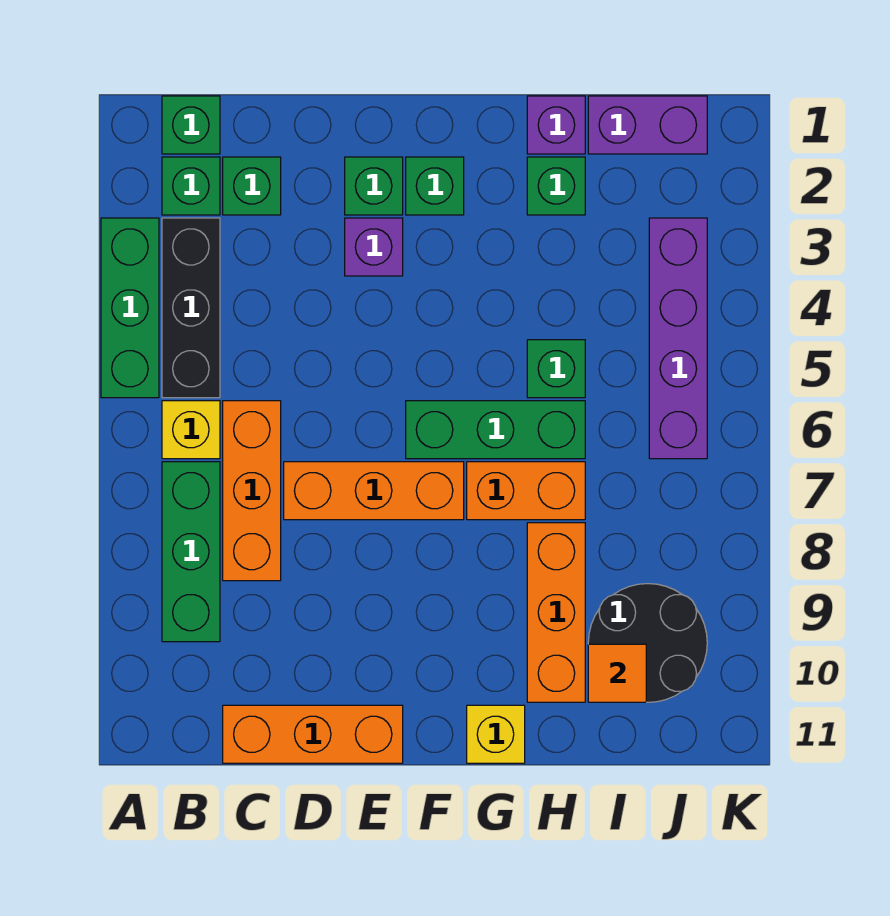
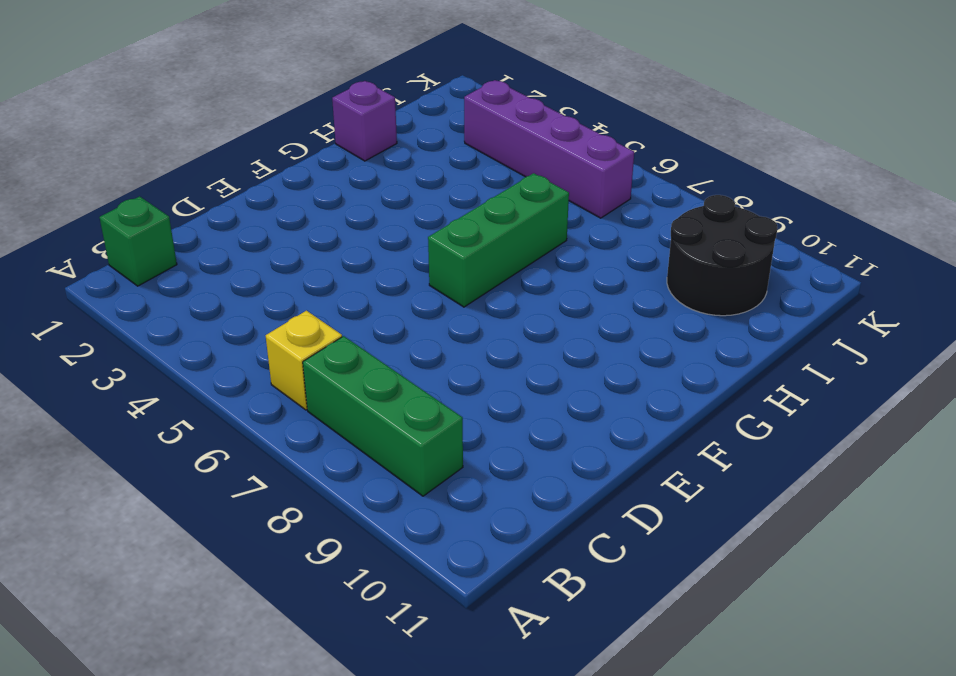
none -> green 1x3 brick [101,218,159,398]
none -> green 1x1 brick [162,157,220,215]
none -> black 1x3 brick [162,218,220,398]

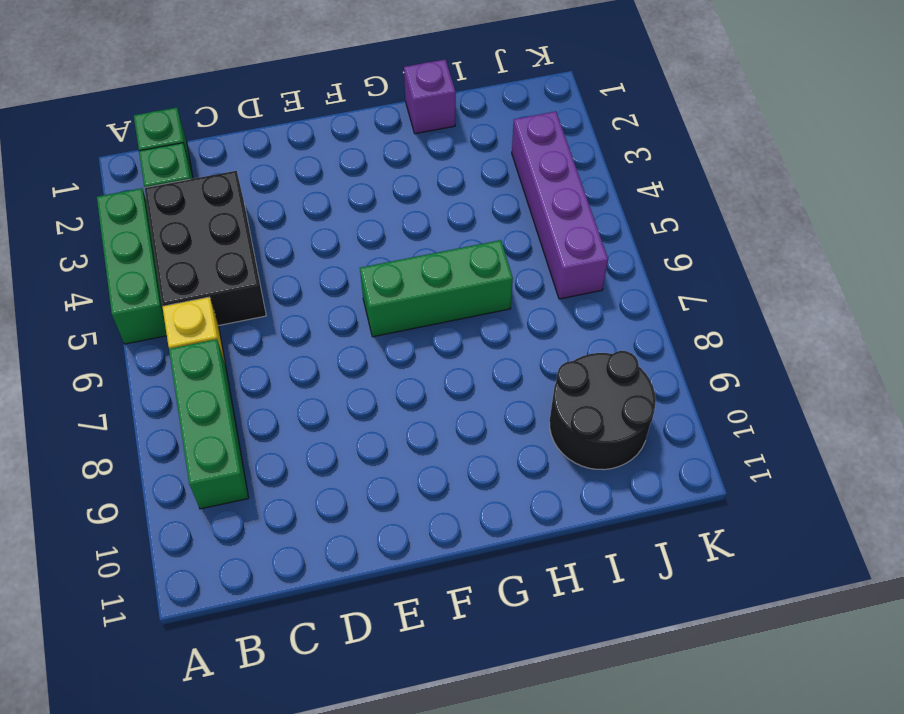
black 2x3 brick [145,171,266,325] -> black 1x3 brick [162,218,220,398]
none -> green 1x1 brick [223,157,281,215]
none -> orange 1x3 brick [223,401,281,581]
none -> orange 1x3 brick [223,705,403,763]

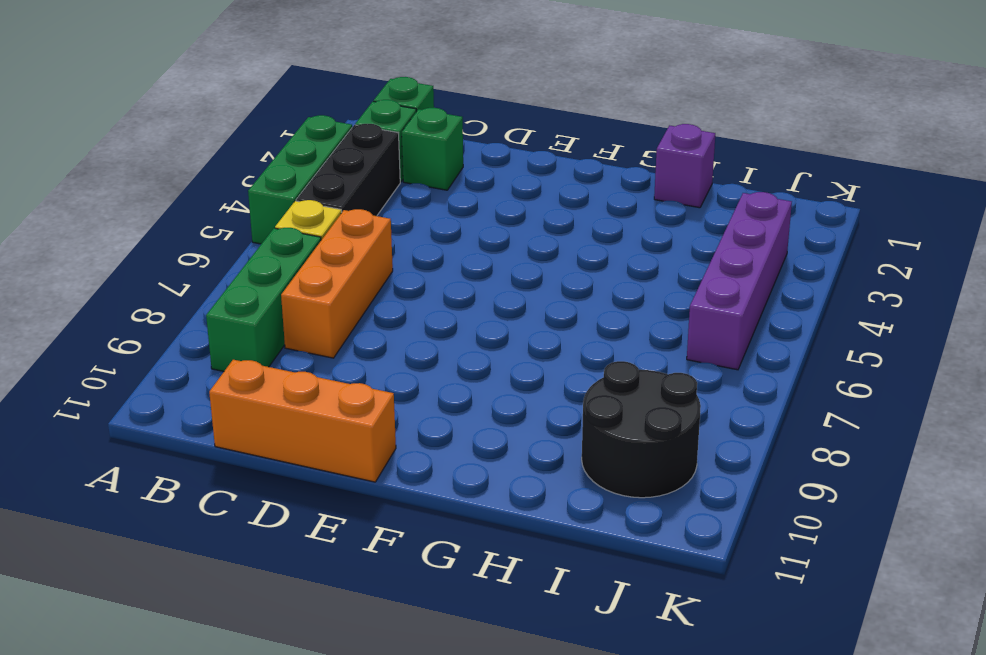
none -> orange 1x3 brick [284,462,464,520]
none -> green 1x1 brick [345,157,403,215]
none -> purple 1x1 brick [345,218,403,276]

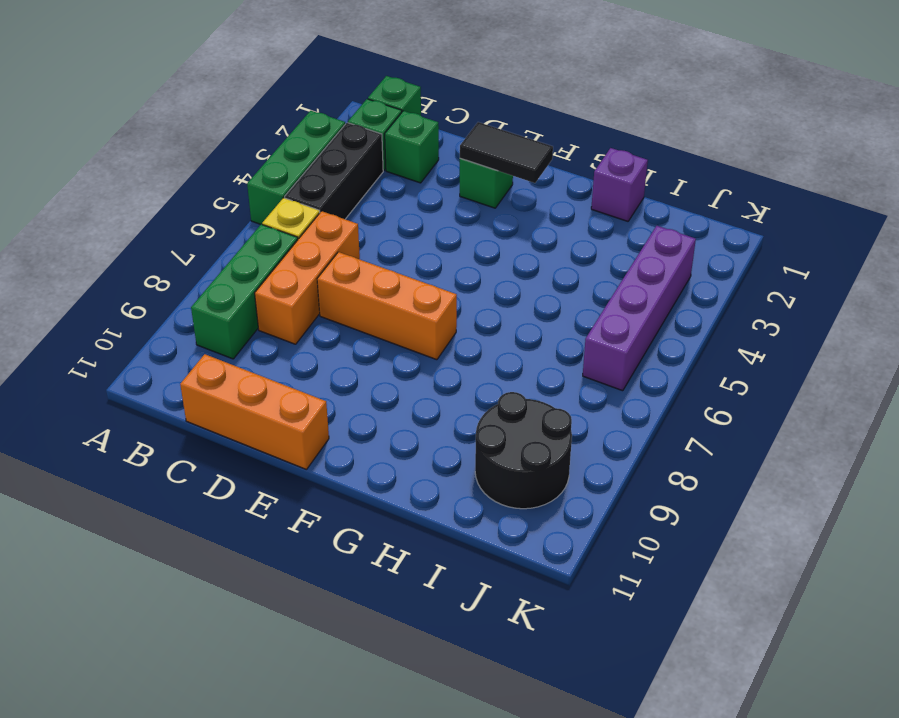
black 1x2 tile [460,122,553,183] -> none
none -> purple 1x1 brick [345,218,403,276]
none -> green 1x1 brick [406,157,464,215]
none -> green 1x3 brick [406,401,585,459]

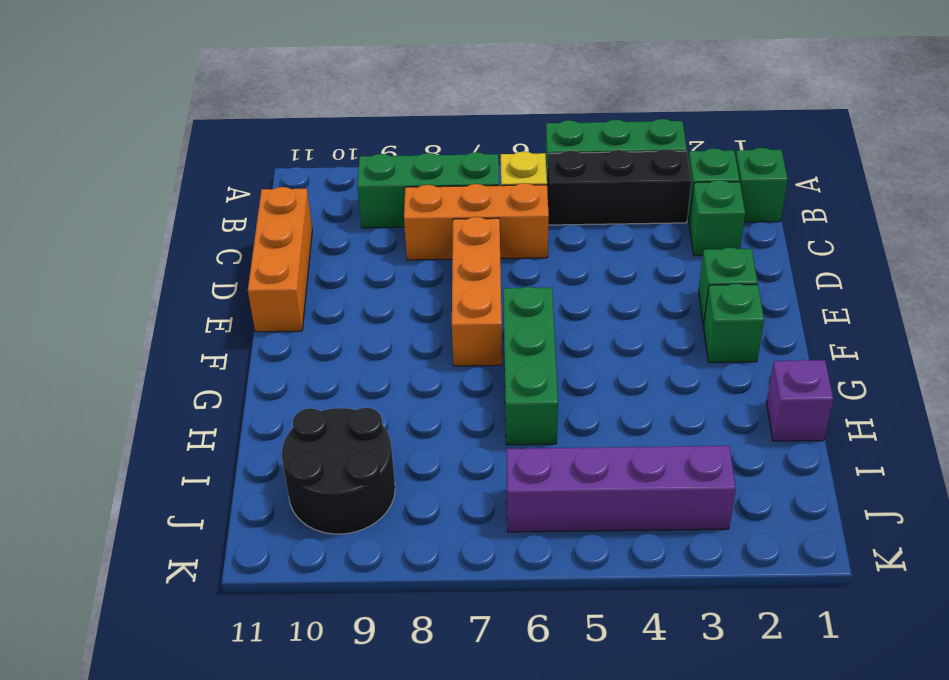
none -> purple 1x1 brick [345,218,403,276]
none -> orange 1x2 brick [467,462,585,520]
none -> yellow 1x1 brick [467,705,525,763]

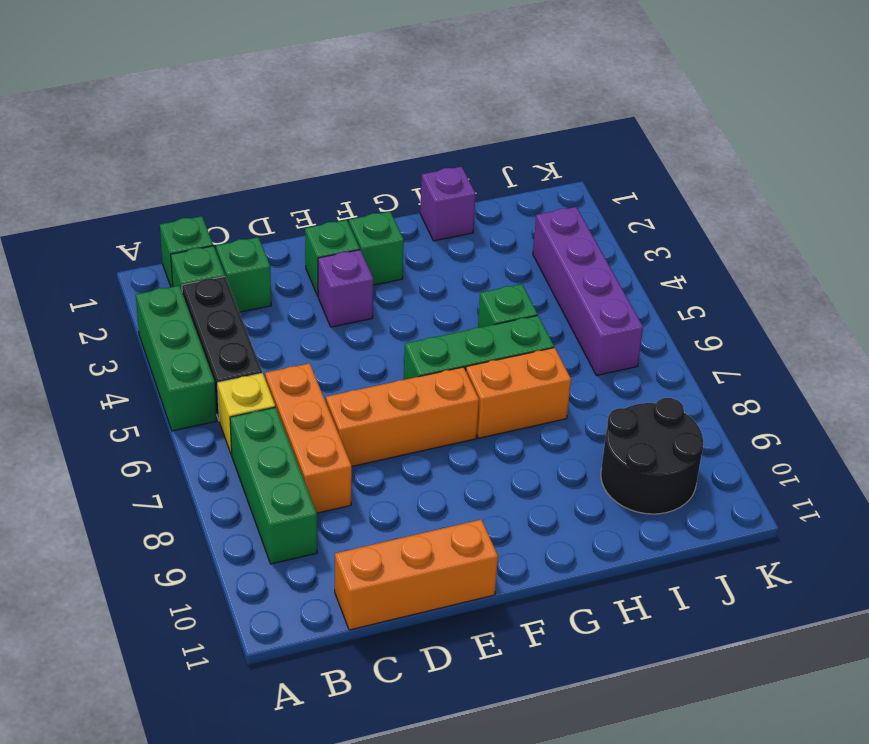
none -> yellow 1x1 brick [467,705,525,763]
none -> green 1x1 brick [527,157,585,215]
none -> orange 1x3 brick [527,523,585,702]

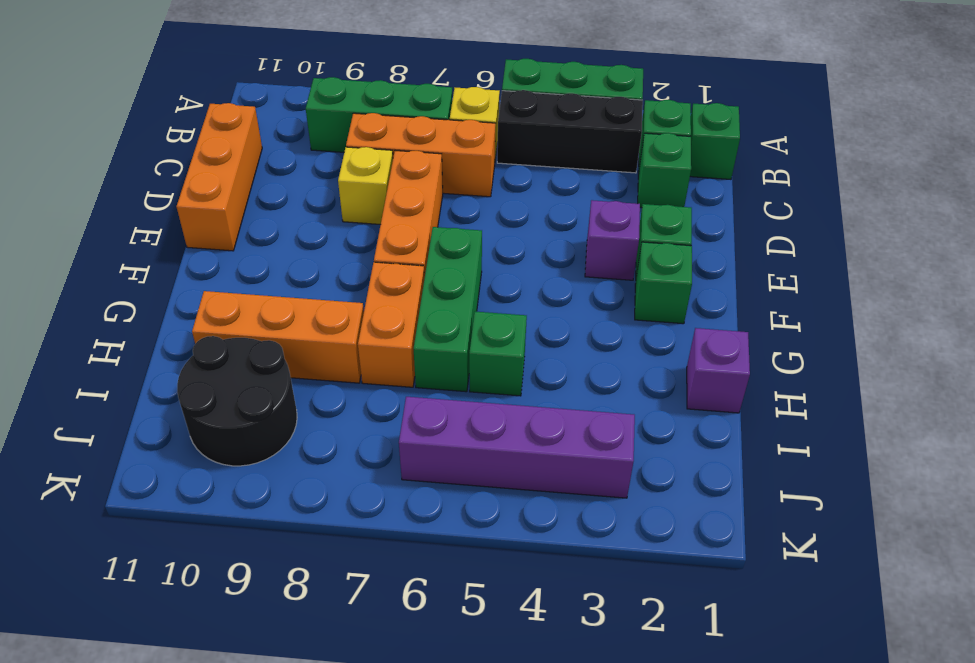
yellow 1x1 brick [338,147,393,225] -> yellow 1x1 brick moved to [467,705,525,763]
none -> green 1x1 brick [527,157,585,215]
none -> purple 1x2 brick [588,96,707,154]
none -> orange 1x1 tile [588,644,646,702]

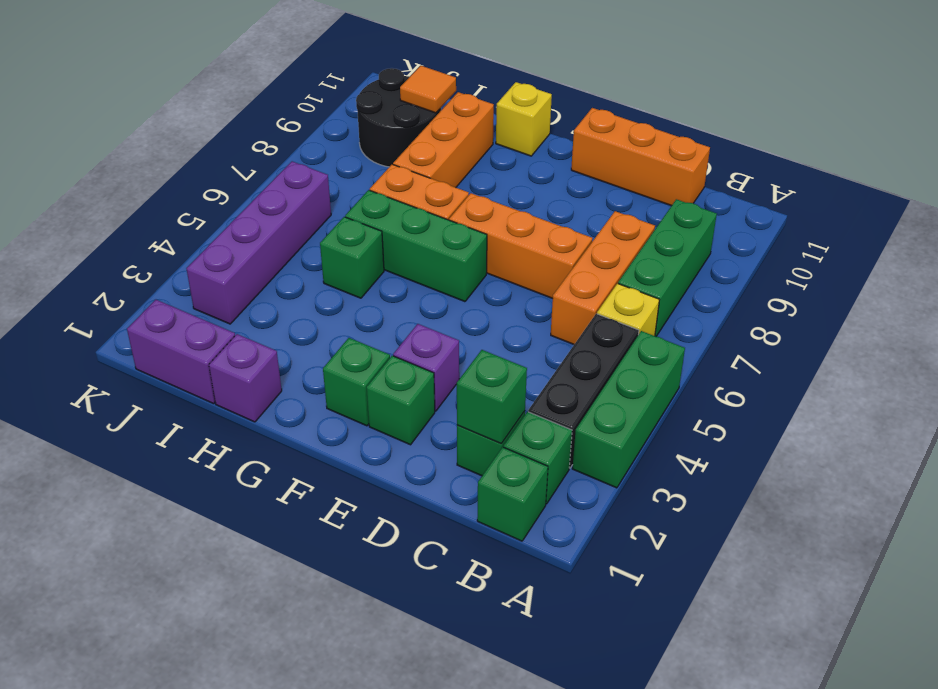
green 1x1 brick [457,350,527,444] -> green 1x1 brick moved to [527,157,585,215]

